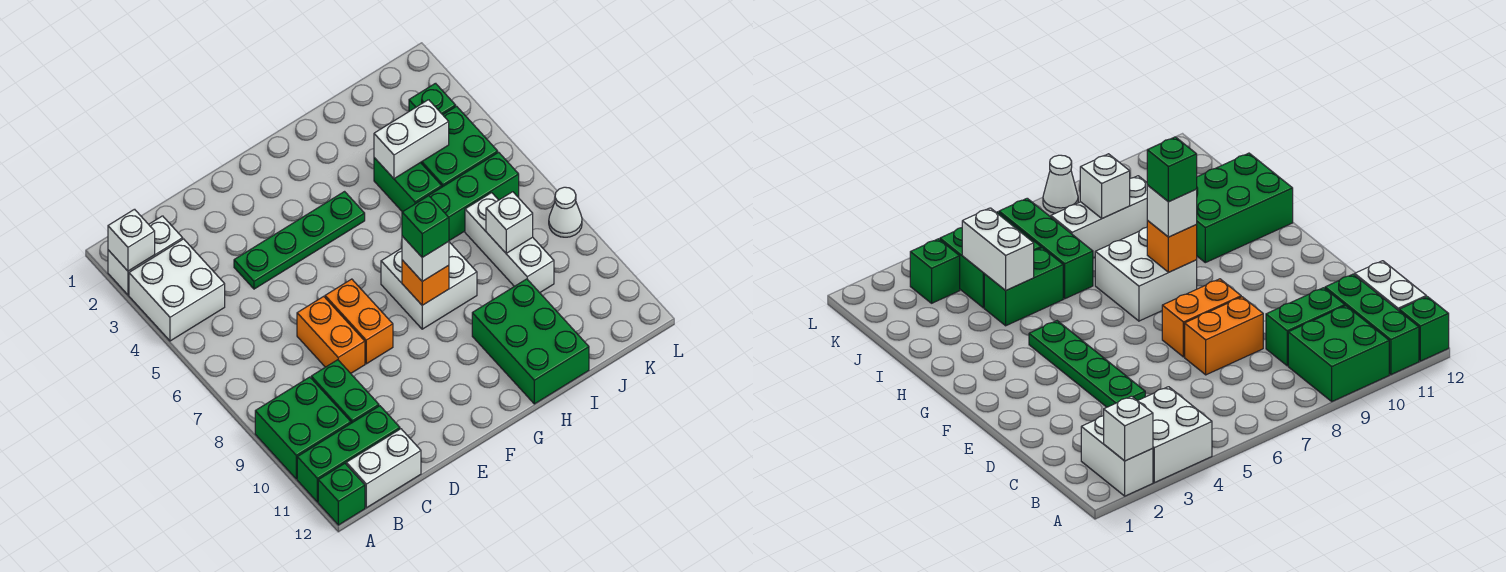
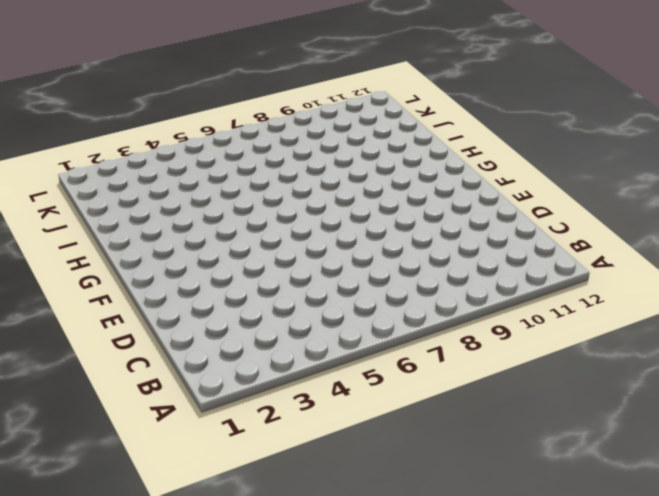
none -> white 1x2 brick [108,216,183,295]
none -> white 2x2 brick [129,239,225,341]
none -> green 2x2 brick [255,377,351,479]

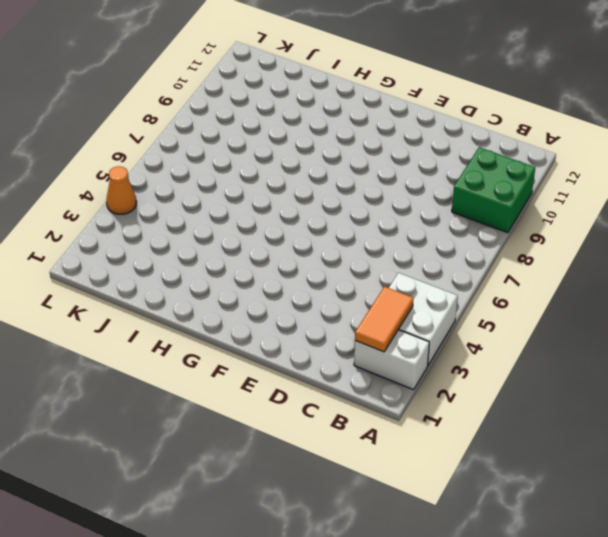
orange 1x2 tile [355,287,414,352] -> none
orange 1x1 cone [106,166,136,214] -> none
none -> green 1x3 brick [297,406,400,502]
none -> green 1x1 brick [318,464,365,525]
none -> white 1x2 brick [346,429,421,508]

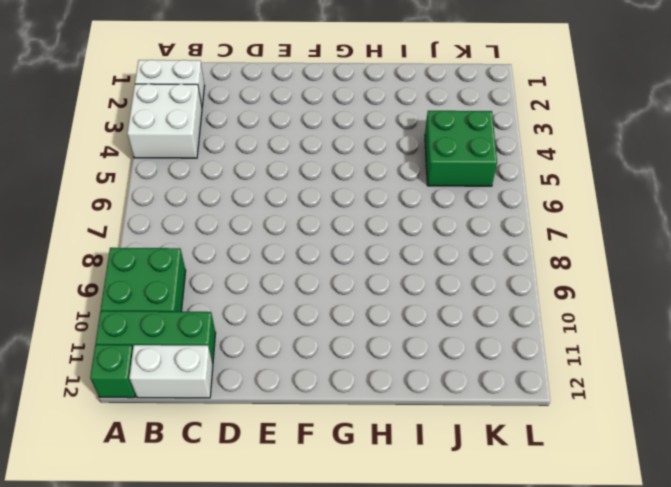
none -> green 1x2 brick [311,360,379,423]
none -> green 1x4 plate [234,192,365,289]
none -> orange 1x2 brick [297,296,365,373]

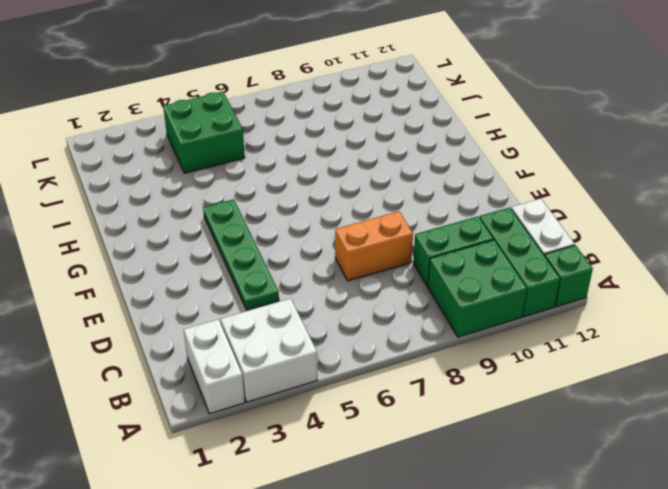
none -> orange 1x2 brick [325,279,393,364]
none -> white 2x2 brick [381,242,477,329]
none -> green 2x3 brick [472,279,589,404]

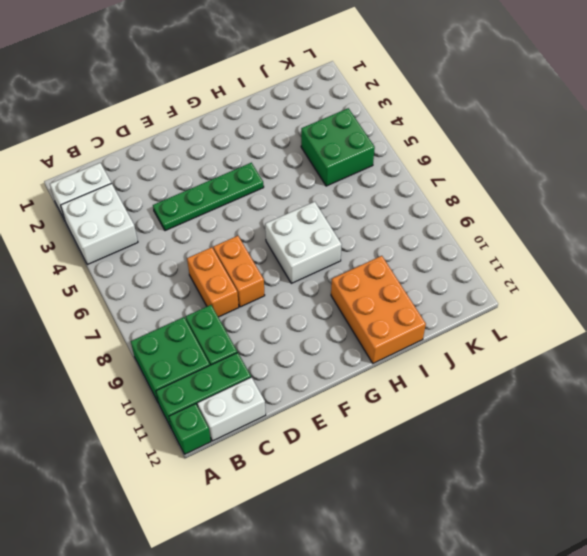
orange 2x3 brick [331,256,426,363] -> green 2x3 brick [472,279,589,404]
none -> green 1x2 brick [374,158,442,212]
none -> green 1x3 brick [429,152,519,241]
none -> white 1x3 brick [465,193,554,293]

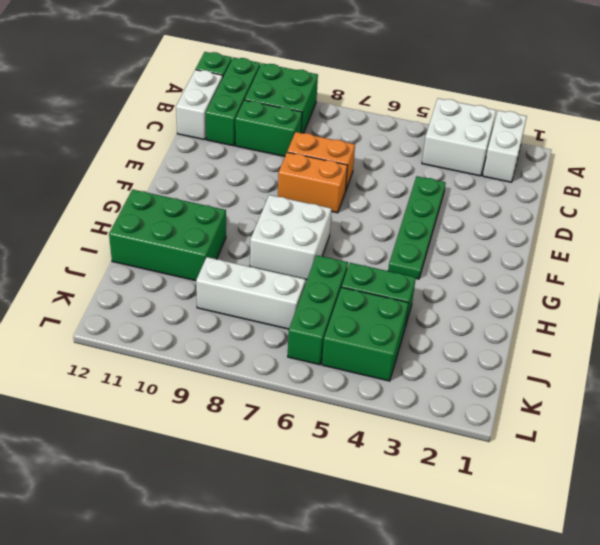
none -> green 1x1 brick [409,83,456,115]
none -> white 1x1 cone [549,187,582,237]
none -> white 1x1 brick [108,209,155,271]

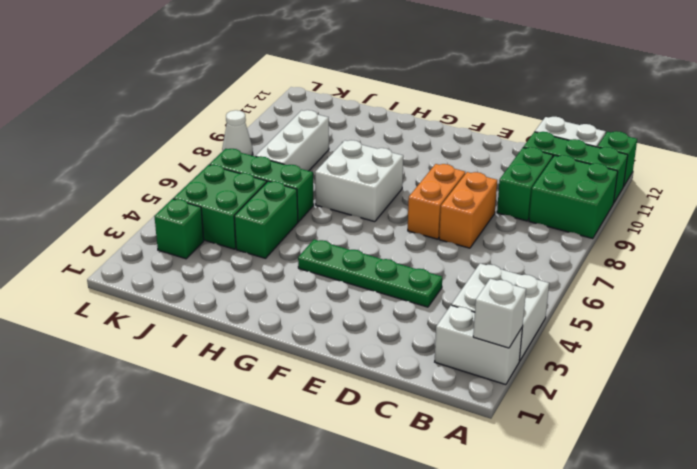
none -> green 2x3 brick [472,279,589,404]
none -> orange 1x1 brick [402,260,449,305]
none -> white 1x2 brick [374,100,449,179]

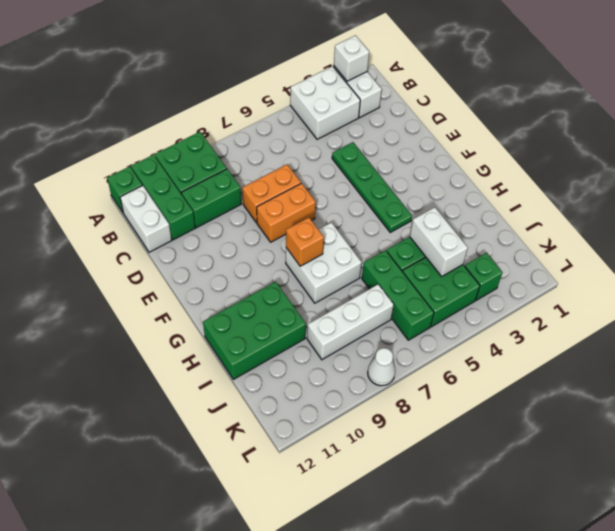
none -> white 1x1 brick [486,192,533,253]
none -> white 1x1 brick [402,236,449,281]
none -> green 1x1 brick [402,196,449,257]

